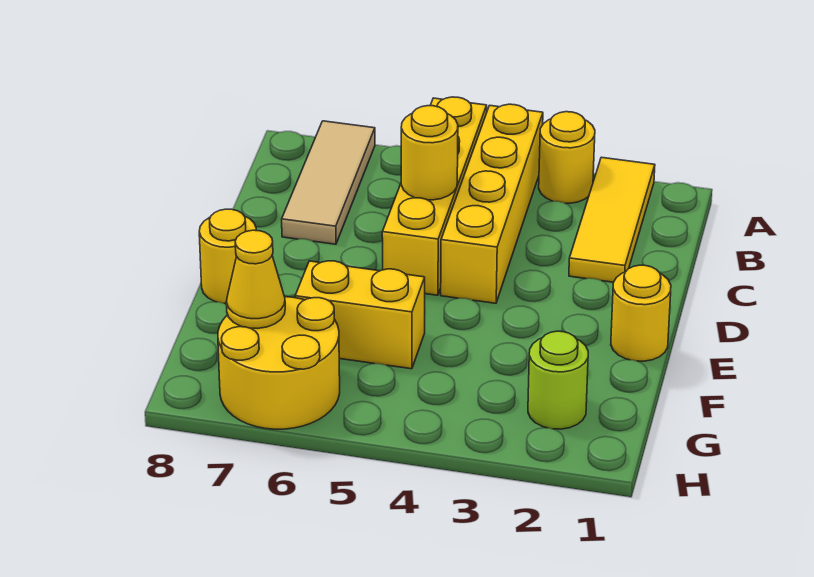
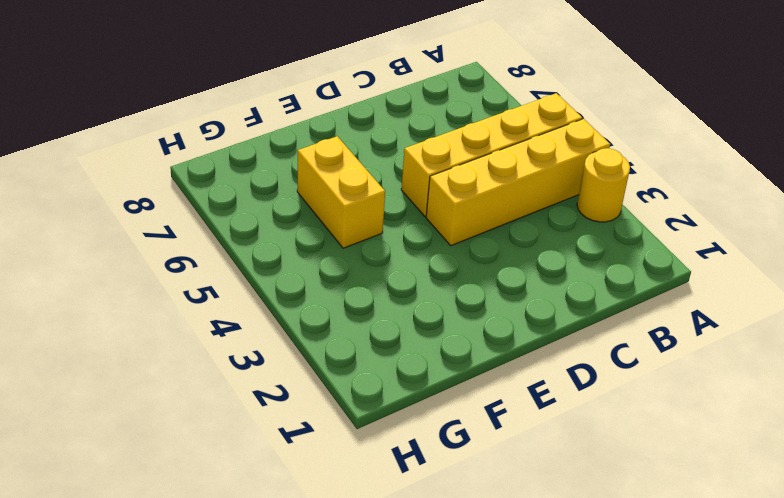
none -> yellow 1x3 tile [569,157,655,282]
none -> tan 1x3 tile [282,121,375,244]
none -> yellow 1x1 round brick [611,265,671,361]

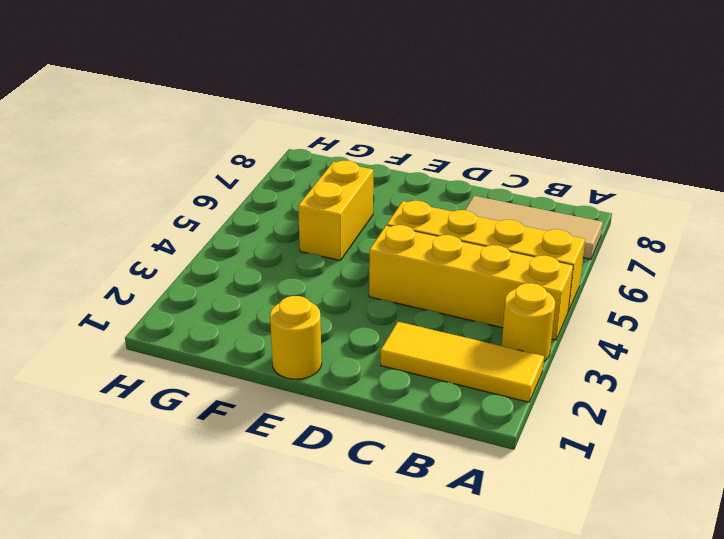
none -> yellow 1x1 round brick [199,209,256,303]
none -> lime 1x1 round brick [528,331,588,429]
none -> yellow 2x2 round brick [218,297,340,429]

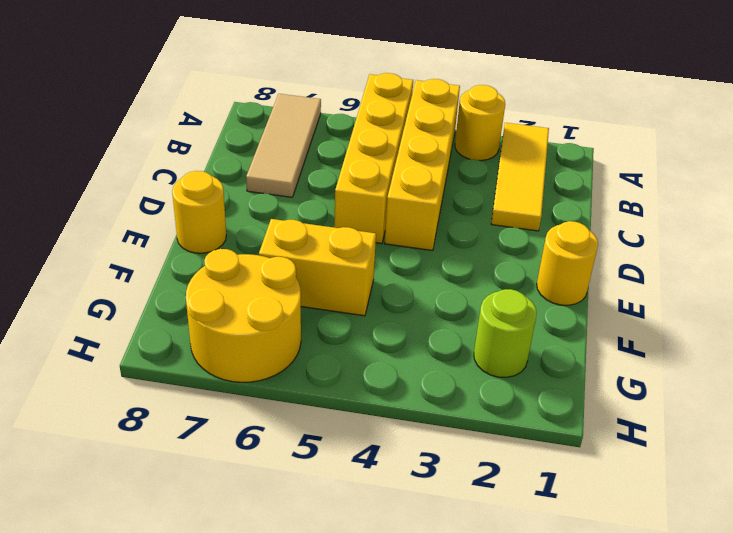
none -> yellow 1x1 round brick [401,106,458,200]
none -> yellow 1x1 cone [226,230,285,329]

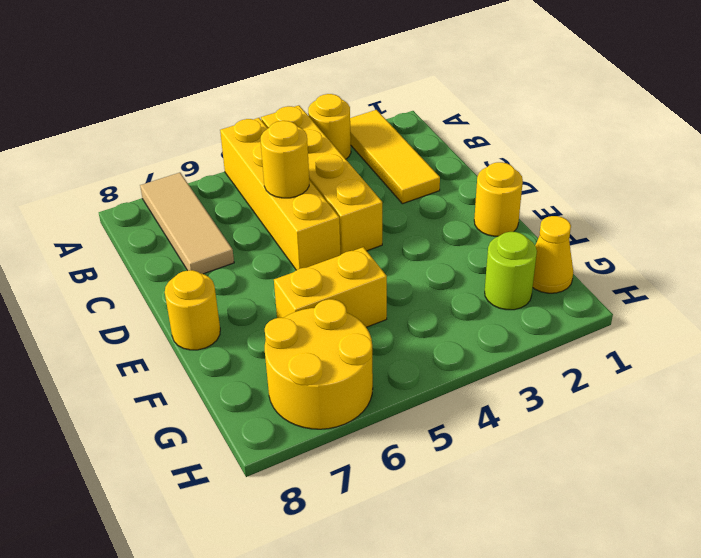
yellow 1x1 cone [533,216,573,293] -> yellow 1x1 cone moved to [226,230,285,329]

